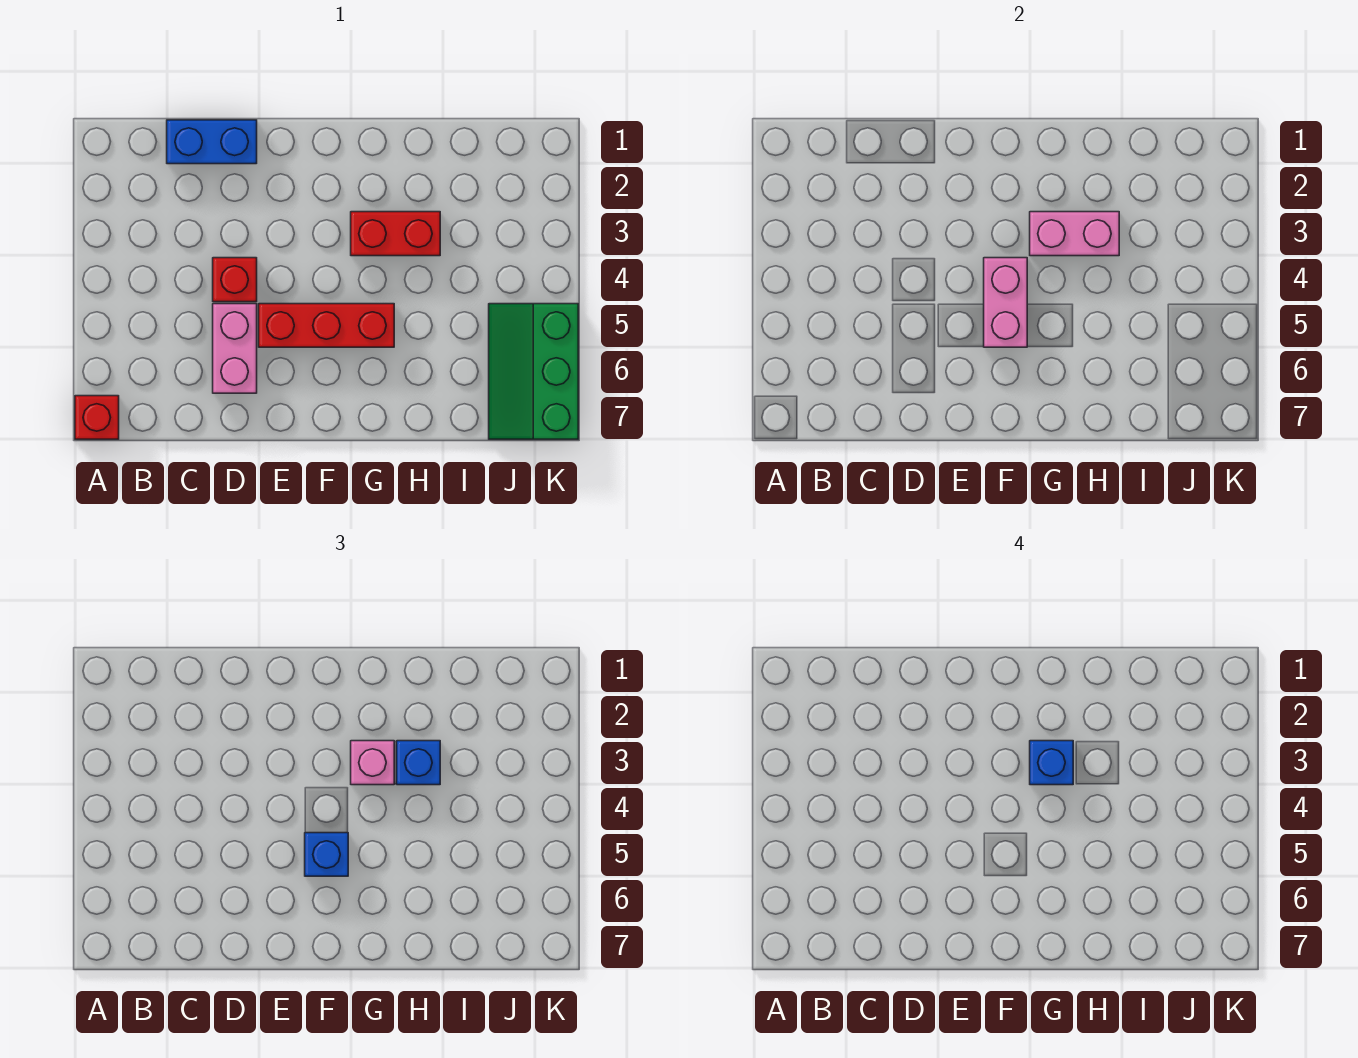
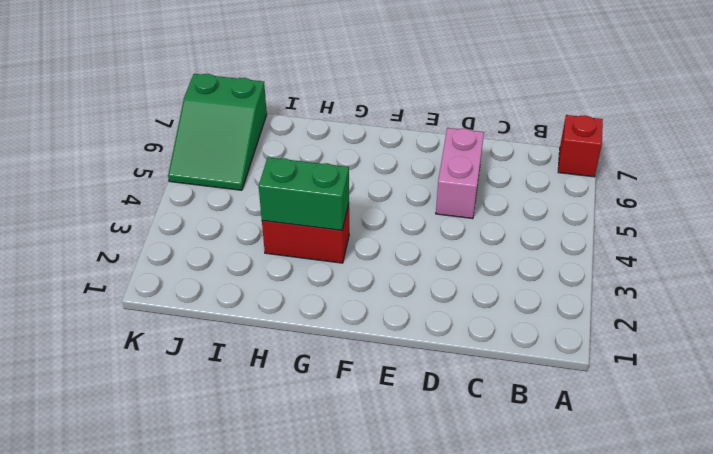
green 1x2 brick [259,157,349,230] -> pink 1x2 brick [1030,212,1119,256]
green 2x3 slope [168,74,267,190] -> green 2x3 slope turned to [489,304,578,439]
none -> blue 1x2 brick [167,120,257,164]
none -> red 1x1 brick [213,258,257,302]
none -> red 1x3 brick [259,304,394,347]

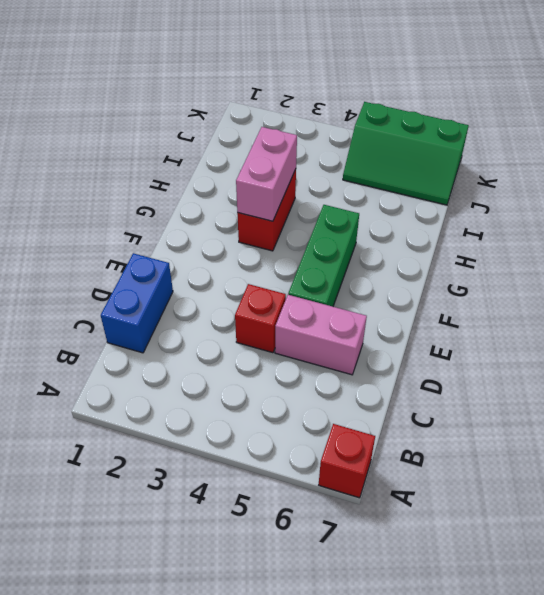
green 1x3 brick [288,205,359,307] -> red 1x3 brick [259,304,394,347]
none -> pink 1x2 brick [984,258,1027,347]
none -> blue 1x1 brick [305,833,348,876]
none -> pink 1x1 brick [351,741,394,785]

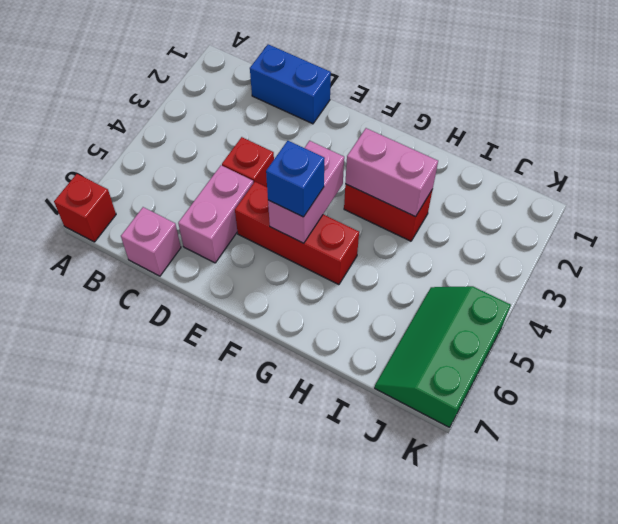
pink 1x1 brick [121,207,181,276] -> pink 1x1 brick moved to [351,741,394,785]
none -> blue 1x1 brick [397,741,440,785]
none -> blue 1x1 brick [1030,741,1073,785]

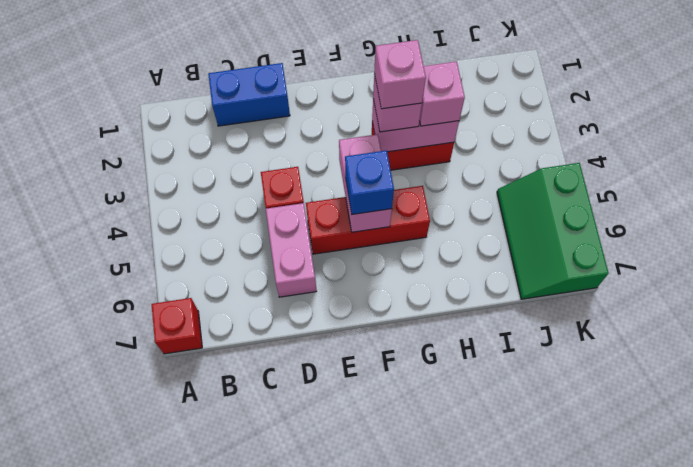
pink 1x1 brick [374,40,426,109] -> blue 1x1 brick [1030,741,1073,785]
pink 1x1 brick [420,61,465,126] -> blue 1x1 brick [397,741,440,785]

